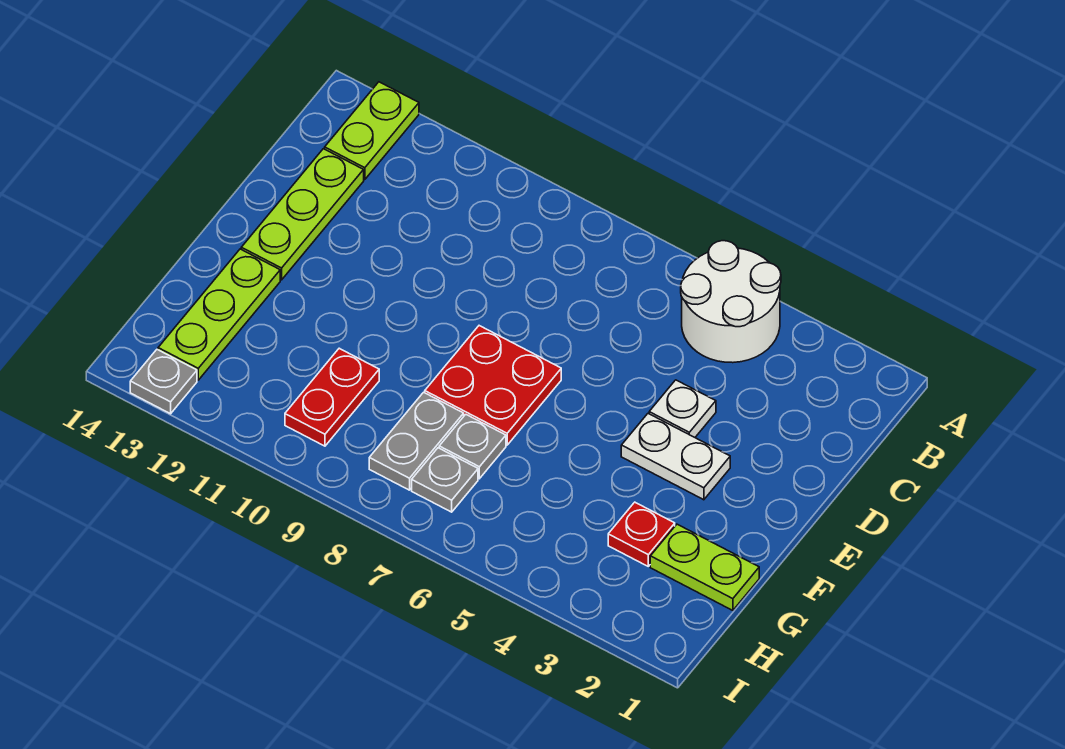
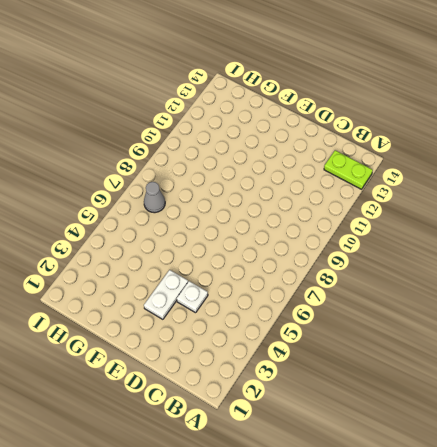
grey 1x1 cone [144,182,165,213] -> grey 1x1 plate [412,448,478,512]
none -> white 2x2 round brick [681,241,781,363]
none -> lime 1x3 plate [241,149,364,280]
none -> red 2x2 plate [425,326,561,445]

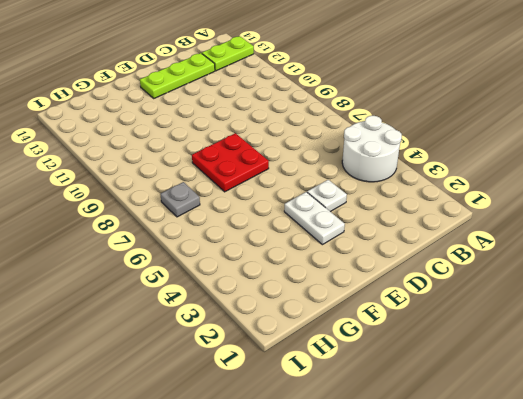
none -> lime 1x3 plate [158,249,280,380]
none -> lime 1x2 plate [650,524,759,611]
none -> red 1x1 plate [608,502,675,566]

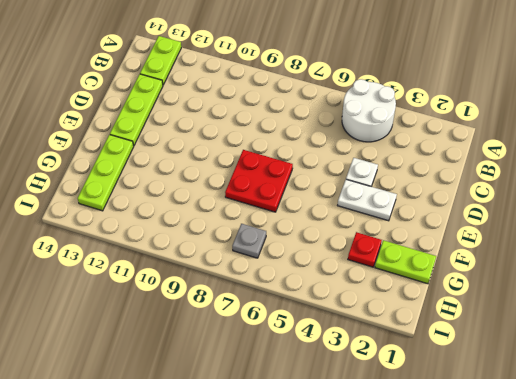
none -> grey 1x1 plate [439,414,506,479]
none -> grey 1x2 plate [369,392,464,490]
none -> red 1x2 plate [285,348,379,446]

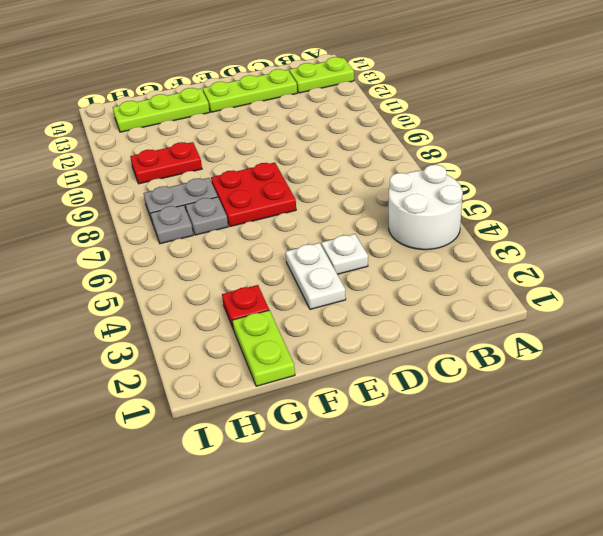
none -> grey 1x1 plate [130,350,197,414]

